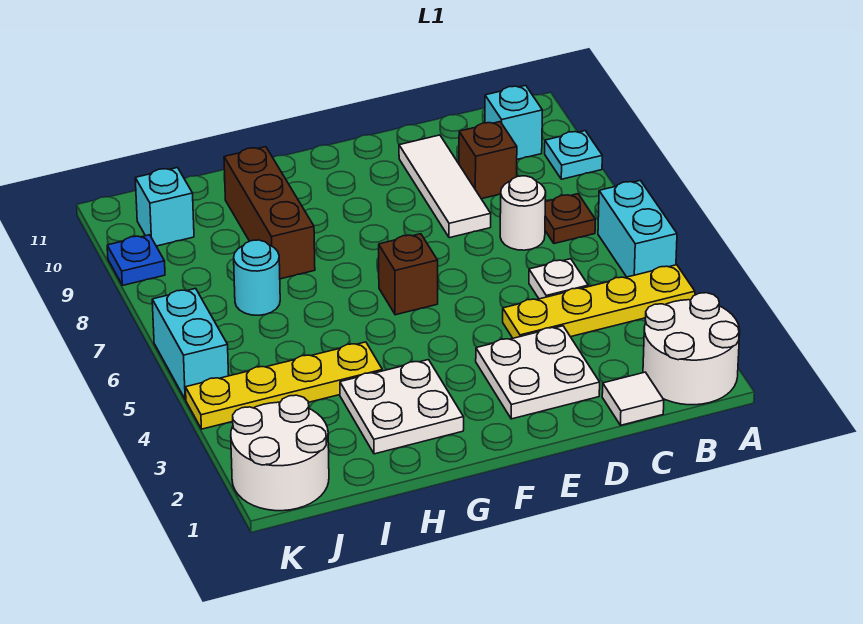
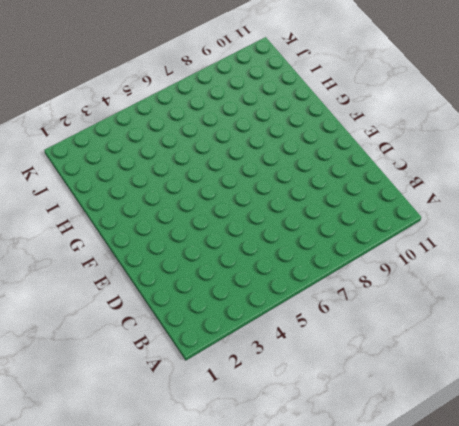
none -> white 2x2 round brick [643,293,740,405]
none -> yellow 1x4 plate [503,265,695,338]
none -> cyan 1x2 brick [598,180,677,277]

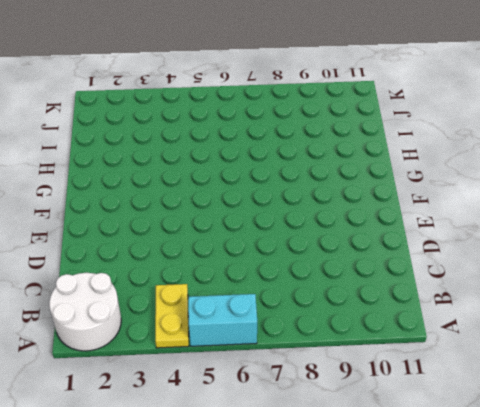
yellow 1x2 plate [155,284,189,348] -> yellow 1x4 plate [503,265,695,338]
none -> cyan 1x1 plate [545,131,602,179]
none -> brown 1x1 plate [545,194,595,244]
none -> cyan 1x1 brick [485,85,542,159]

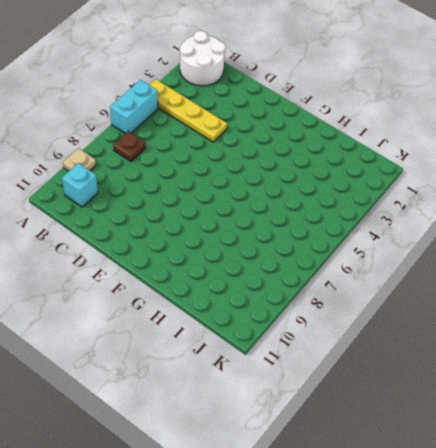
tan 1x1 plate [63,148,96,171] -> cyan 1x1 plate [545,131,602,179]
none -> white 1x1 tile [602,372,664,425]
none -> white 1x1 plate [529,259,588,299]
none -> white 1x1 round brick [500,176,546,250]

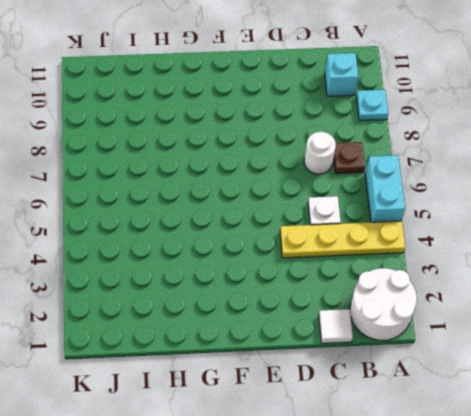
none -> brown 1x1 brick [459,122,517,199]
none -> white 2x2 plate [476,326,600,419]
none -> white 1x3 tile [399,135,491,238]

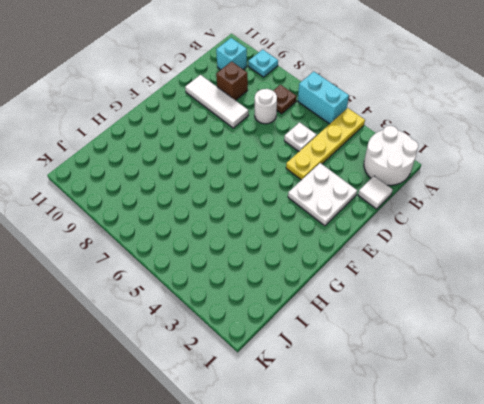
none -> brown 1x1 brick [379,234,438,315]
none -> white 2x2 plate [340,360,464,454]
none -> yellow 1x4 plate [186,342,382,429]

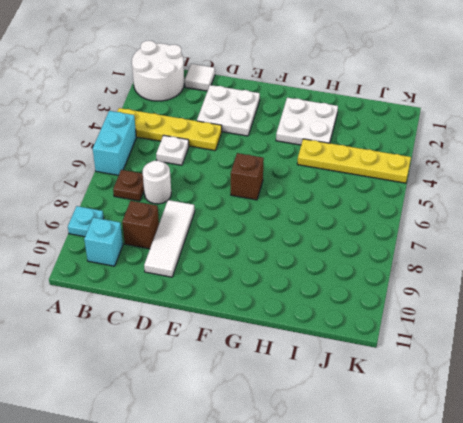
none -> brown 1x3 brick [224,147,315,279]
none -> cyan 1x1 round brick [234,240,280,315]
none -> white 2x2 round brick [231,395,329,511]

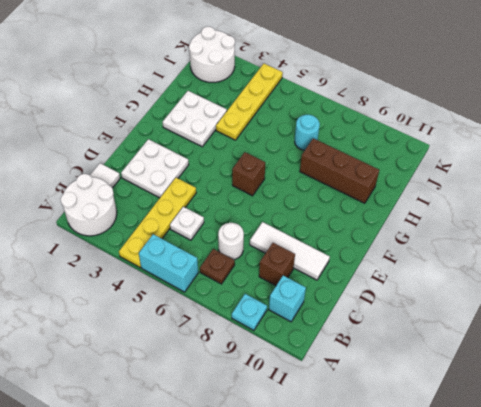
none -> cyan 1x1 brick [135,168,194,246]
none -> cyan 1x2 brick [152,288,229,400]
none -> blue 1x1 plate [107,235,165,285]

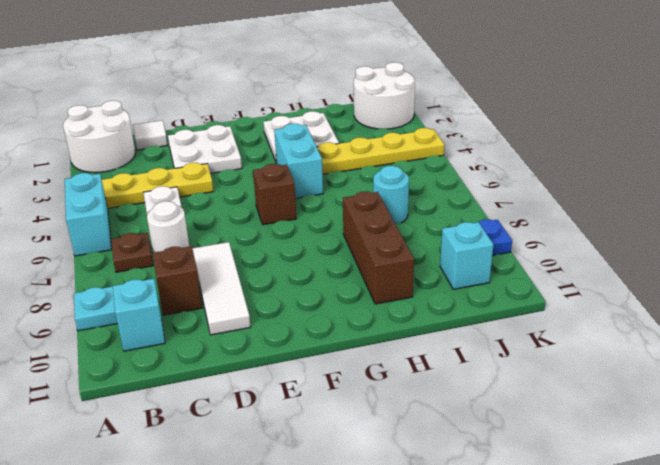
cyan 1x2 brick [274,124,323,198] -> cyan 1x2 brick moved to [152,288,229,400]

